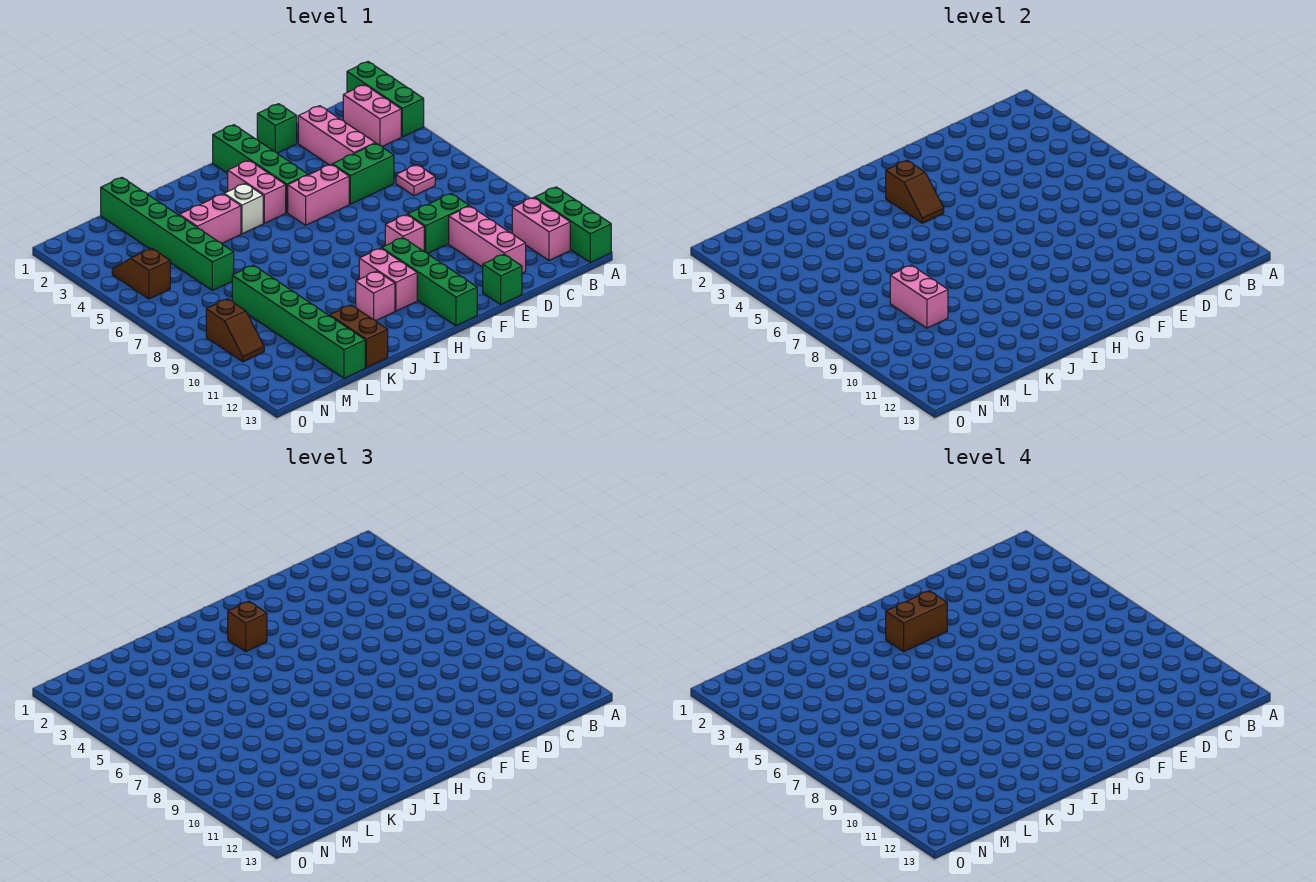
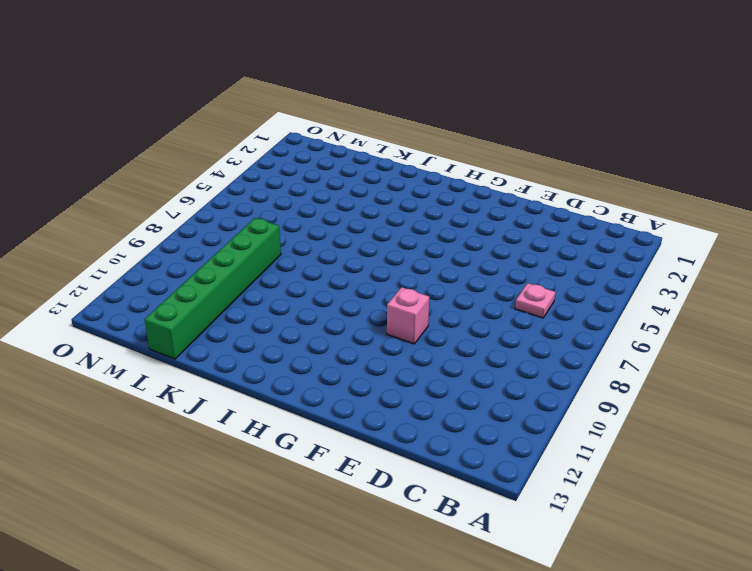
none -> green 1x3 brick [347,62,424,137]
none -> green 1x3 brick [535,187,611,262]
none -> pink 1x2 brick [343,85,401,146]

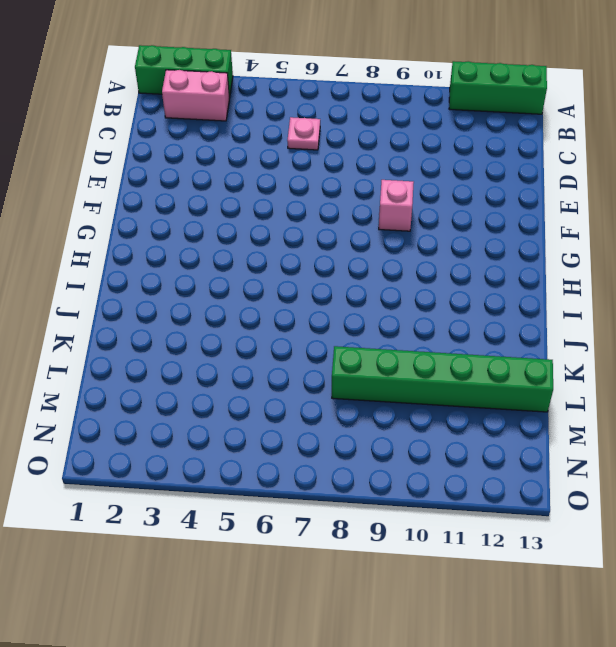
none -> pink 1x2 brick [512,198,570,260]
none -> pink 1x3 brick [298,106,375,165]
none -> green 1x2 brick [332,143,394,204]

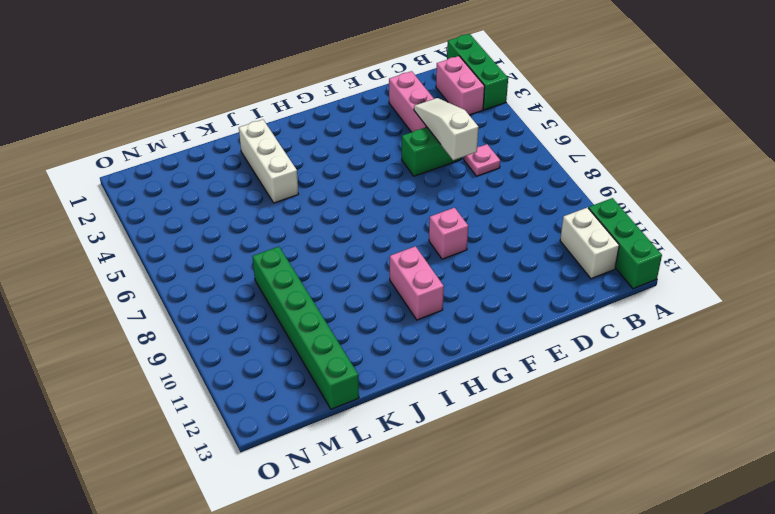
white 1x2 brick [560,207,619,279] -> pink 1x2 brick [512,198,570,260]
white 1x3 slope [414,98,479,160] -> none
white 1x3 brick [239,120,298,203] -> pink 1x2 brick [179,194,241,243]
none -> green 1x2 brick [408,193,469,254]
none -> pink 1x3 brick [449,206,526,273]
none -> green 1x1 brick [257,104,297,153]

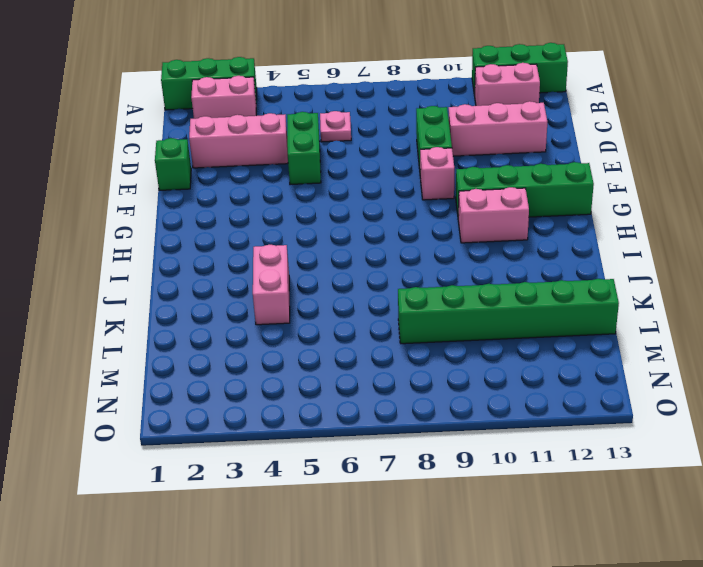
none -> green 1x1 brick [483,254,522,304]
none -> pink 1x2 brick [288,164,349,225]
none -> green 1x4 brick [213,125,308,213]

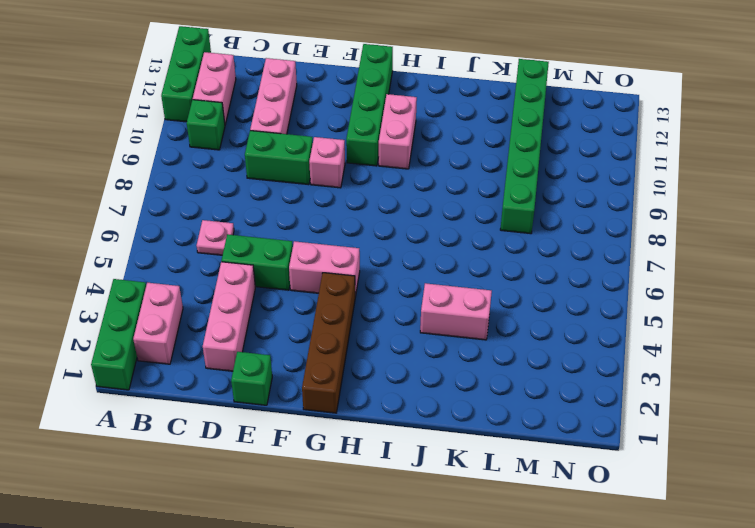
green 1x1 brick [187,100,225,150] -> green 1x1 brick moved to [483,254,522,304]
brown 1x4 brick [302,273,355,413] -> green 1x4 brick [213,125,308,213]
none -> pink 1x2 brick [228,160,286,223]
none -> white 1x1 brick [224,183,263,234]
none -> pink 1x1 brick [356,271,395,321]

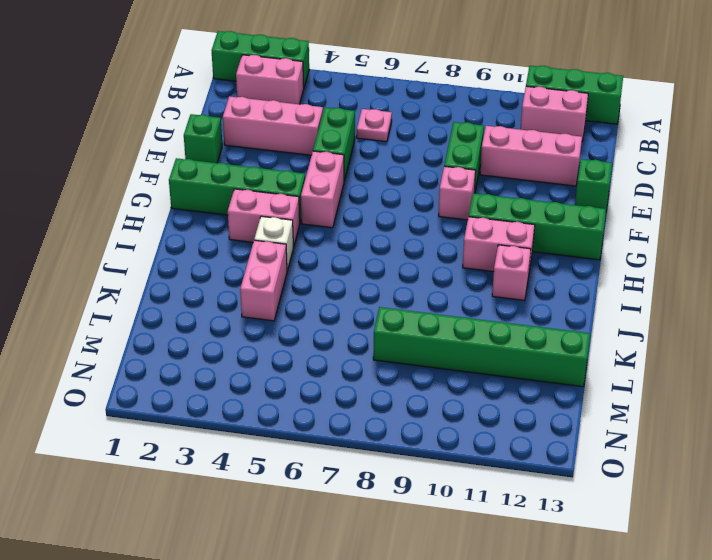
none -> brown 1x2 brick [330,305,388,368]
none -> green 1x6 brick [101,177,234,291]
none -> brown 1x2 slope [112,248,170,299]

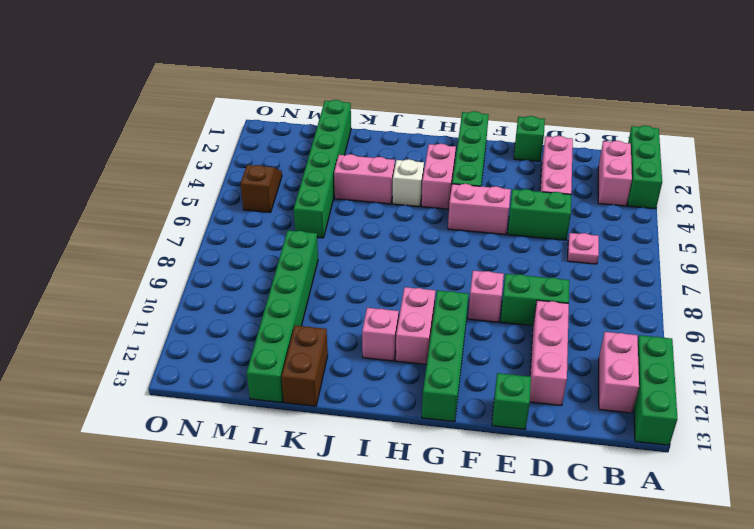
none -> brown 1x2 slope [206,299,264,362]
none -> brown 1x2 slope [886,160,944,223]
none -> pink 1x2 brick [890,265,948,328]

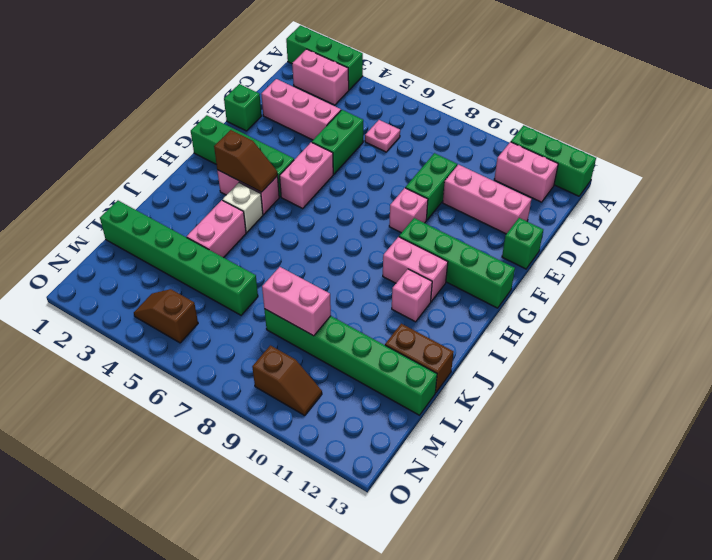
none -> brown 1x1 brick [228,601,267,652]
none -> brown 1x2 brick [886,591,947,652]

